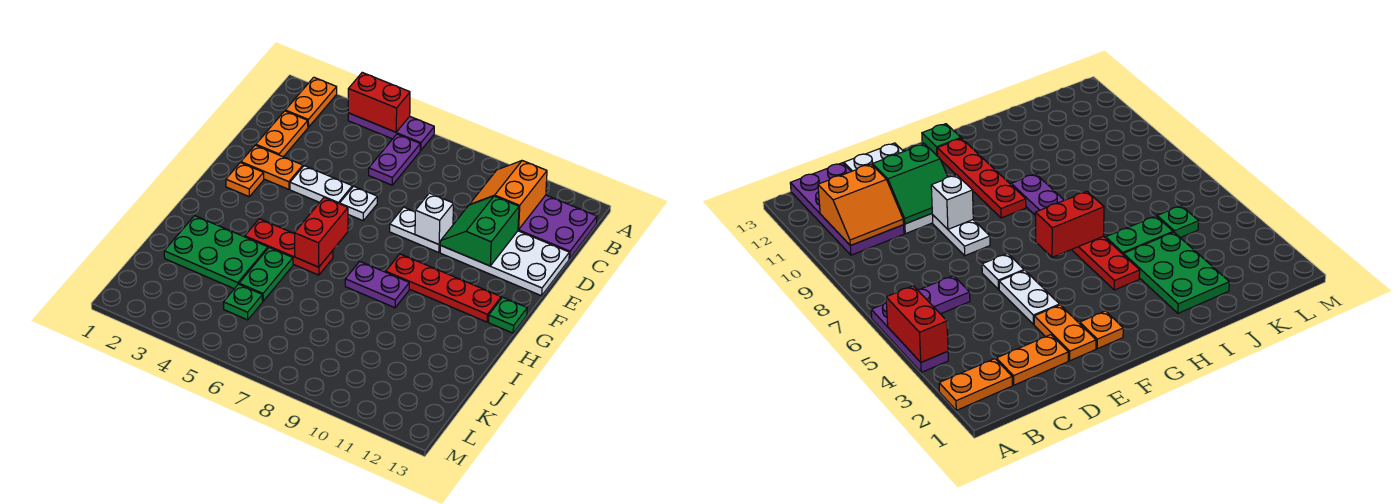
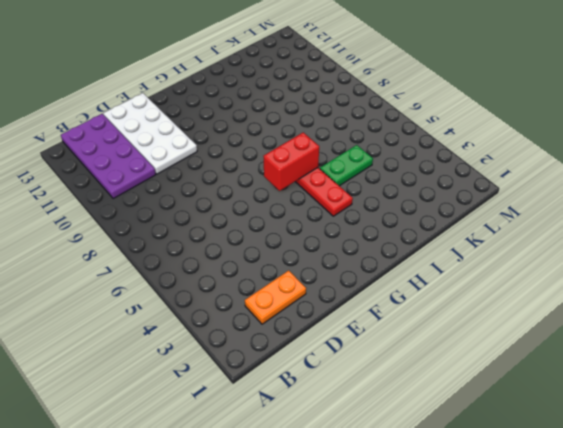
none -> orange 1x2 plate [285,77,337,127]
none -> purple 1x3 plate [348,113,434,150]
none -> purple 1x2 plate [369,134,420,185]

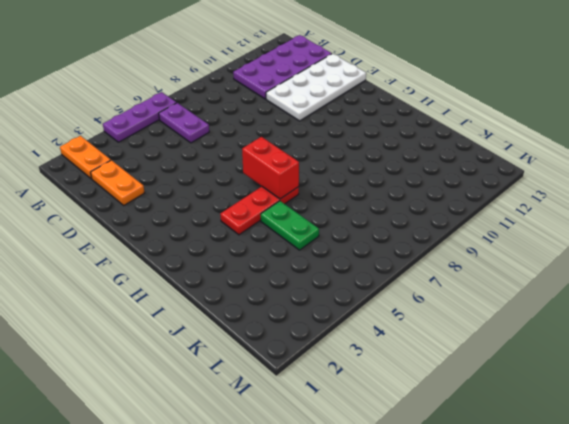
none -> orange 1x2 plate [241,145,303,189]
none -> white 1x2 plate [290,166,352,204]
none -> white 1x1 plate [340,186,377,221]

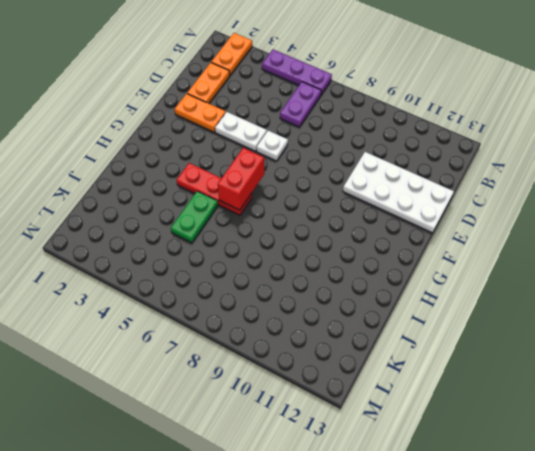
none -> purple 2x4 plate [518,195,597,259]
none -> white 1x2 plate [390,207,440,253]
none -> orange 1x1 plate [226,163,264,196]

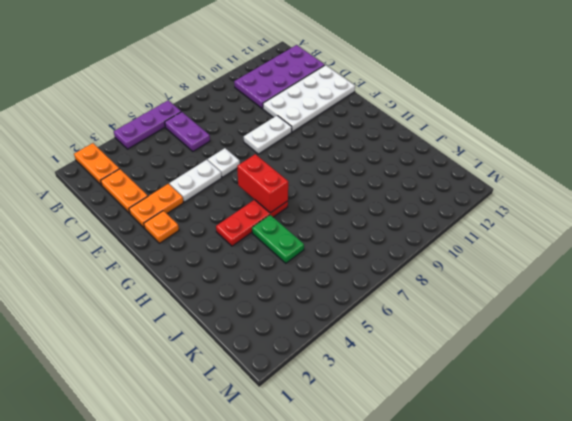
none -> red 1x4 plate [386,254,501,322]
none -> green 1x1 plate [488,297,527,333]
none -> purple 1x2 plate [345,262,409,308]

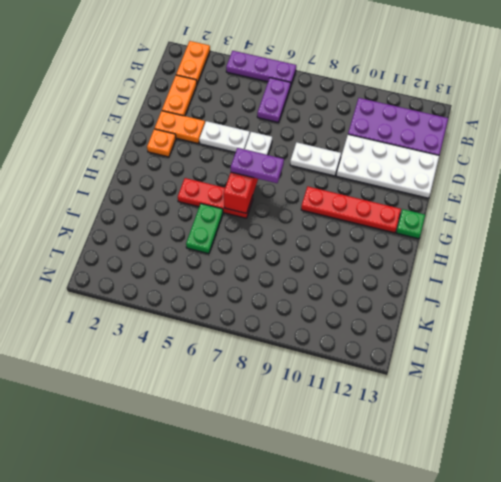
purple 1x2 plate [231,148,284,183] -> purple 1x2 plate moved to [345,262,409,308]
none -> green 2x3 plate [164,216,268,289]
none -> green 1x1 plate [224,284,263,320]
none -> red 1x2 brick [348,72,410,132]

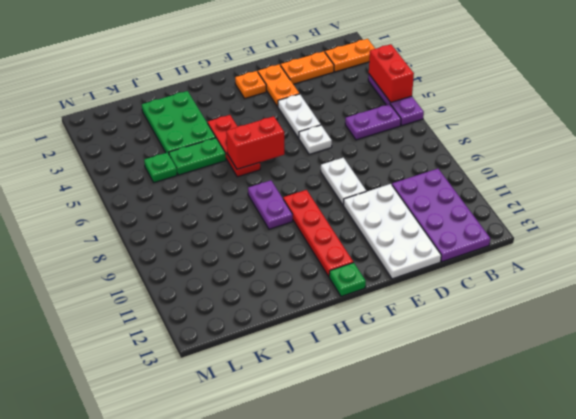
none -> orange 2x2 slope [469,161,547,230]
none -> green 2x2 slope [440,196,519,266]
none -> white 1x1 brick [415,193,454,244]

